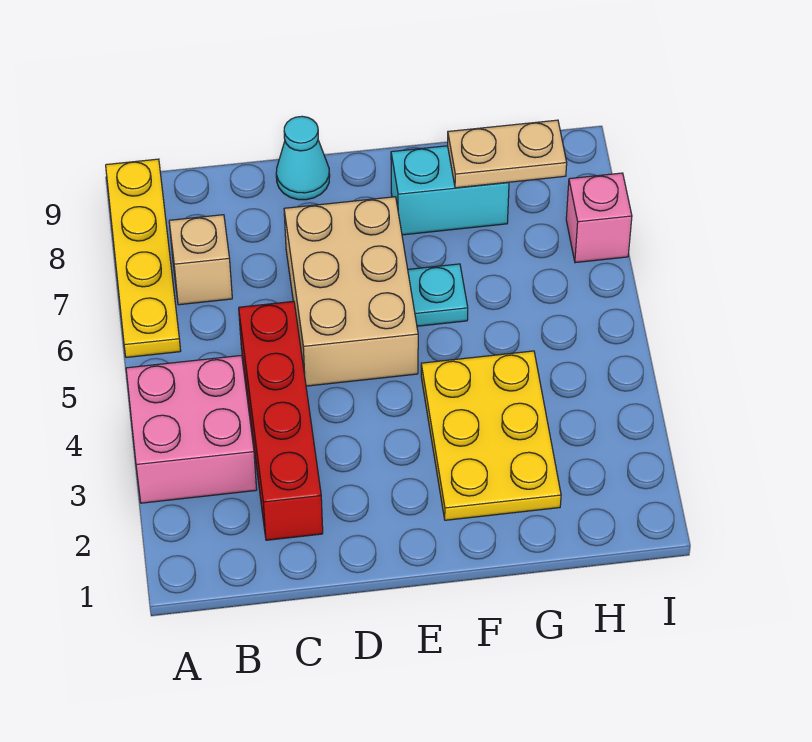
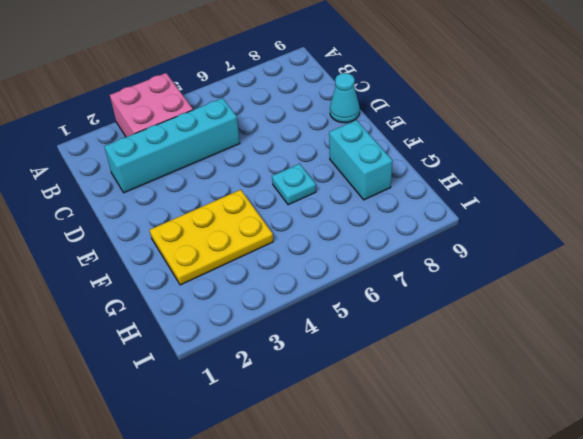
cyan 1x4 brick [104,98,240,193] -> red 1x4 brick [239,301,323,540]
none -> yellow 1x4 plate [106,159,181,357]
none -> tan 1x1 brick [169,215,232,305]

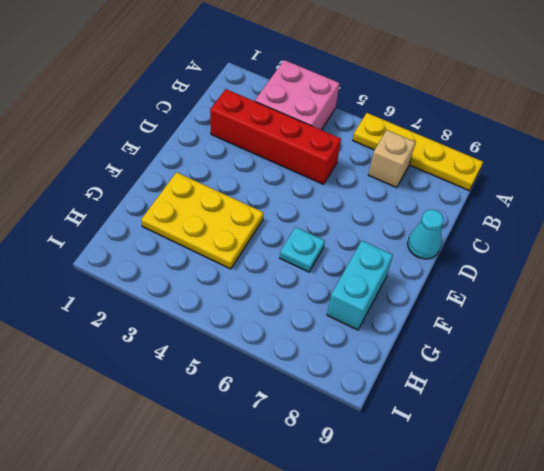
none -> tan 2x3 brick [284,197,418,386]
none -> pink 1x1 brick [566,173,632,263]

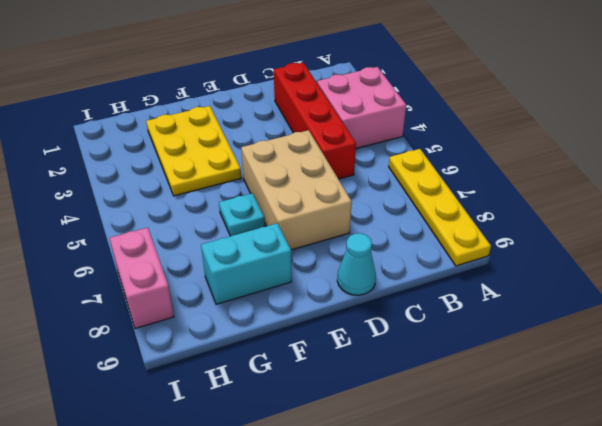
pink 1x2 brick [110,228,174,328] -> pink 1x1 brick [566,173,632,263]
none -> tan 1x1 brick [169,215,232,305]
none -> tan 1x2 plate [448,120,567,188]

